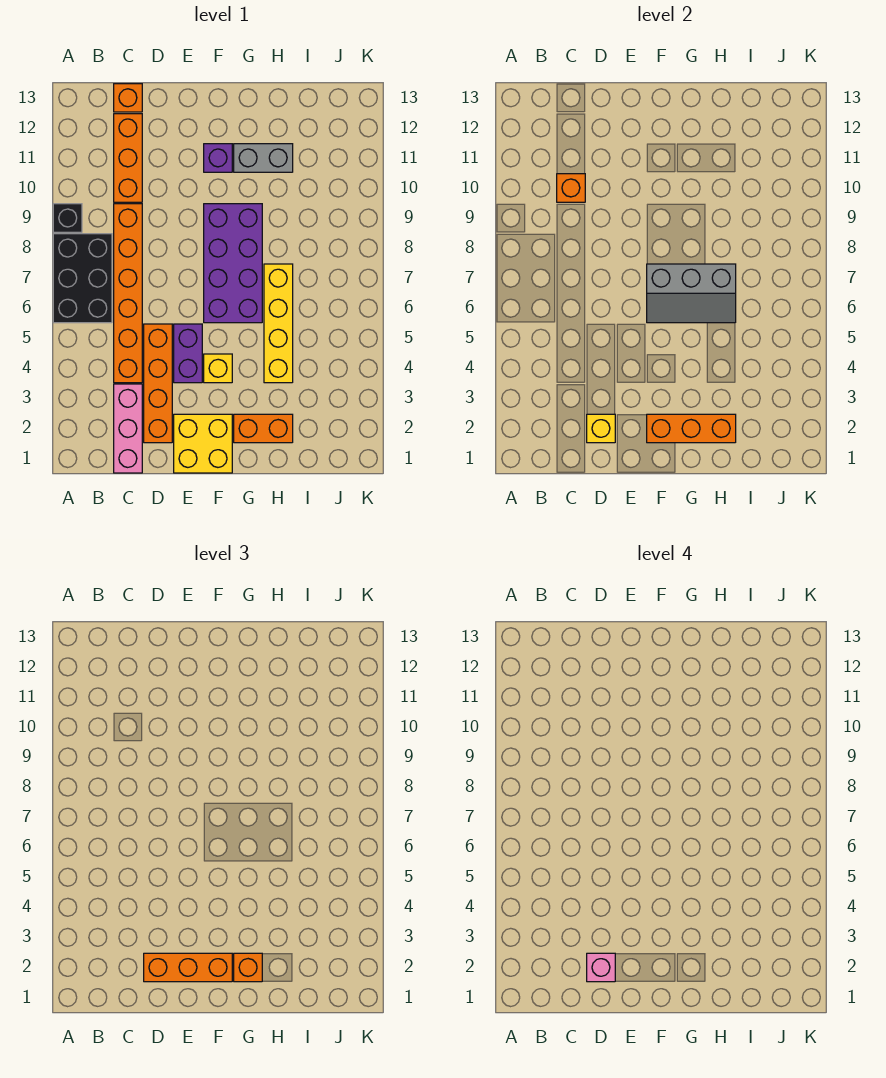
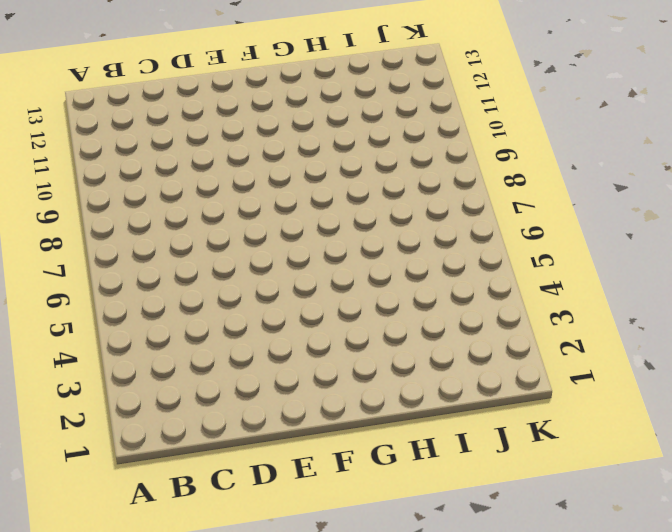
none -> black 2x3 brick [53,234,112,323]
none -> black 1x1 brick [53,204,82,232]
none -> pink 1x3 brick [114,384,142,473]

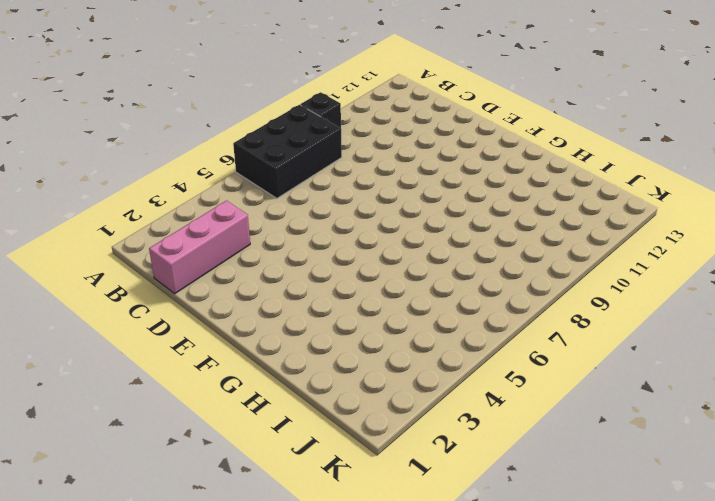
none -> orange 1x6 brick [114,204,142,383]
none -> orange 1x3 brick [114,114,142,202]
none -> orange 1x1 brick [114,84,142,112]

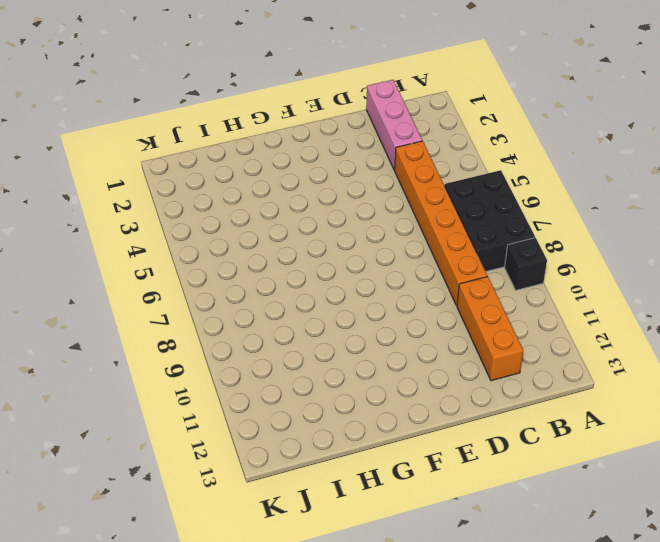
none -> orange 1x1 brick [114,84,142,112]
none -> orange 1x4 brick [144,324,172,443]
none -> yellow 2x2 brick [174,414,232,473]

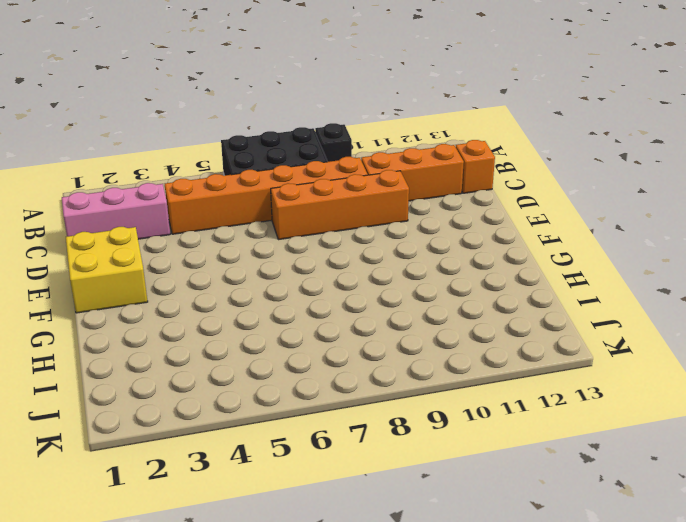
orange 1x4 brick [271,170,409,240] -> orange 1x4 brick moved to [144,324,172,443]
none -> purple 1x2 brick [174,324,202,383]
none -> yellow 1x1 brick [204,354,232,383]
none -> purple 2x4 brick [204,204,262,323]

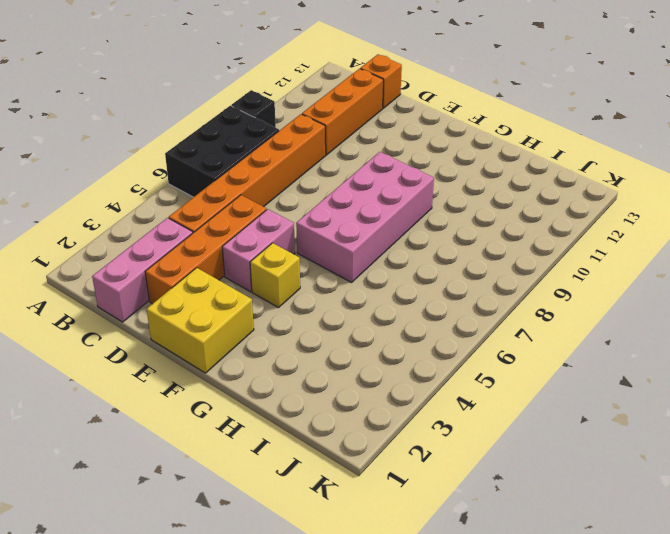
pink 1x2 brick [222,209,295,292] -> purple 1x2 brick [174,324,202,383]
pink 2x4 brick [296,152,434,282] -> purple 2x4 brick [204,204,262,323]
none -> purple 1x1 brick [204,144,232,172]
none -> orange 1x2 brick [234,414,293,443]
none -> grey 1x2 brick [234,144,293,172]

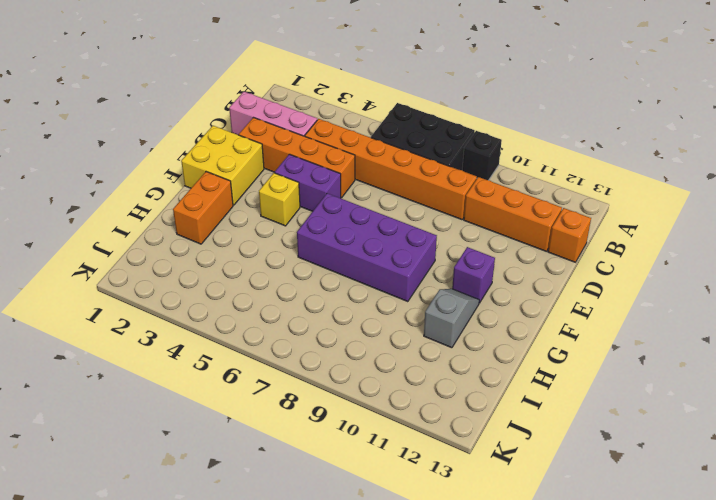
grey 1x2 slope [424,289,479,348] -> grey 1x2 brick [234,144,293,172]
none -> yellow 1x4 brick [264,264,293,383]
none -> orange 1x1 brick [557,174,585,202]
none -> yellow 1x1 brick [587,414,615,443]

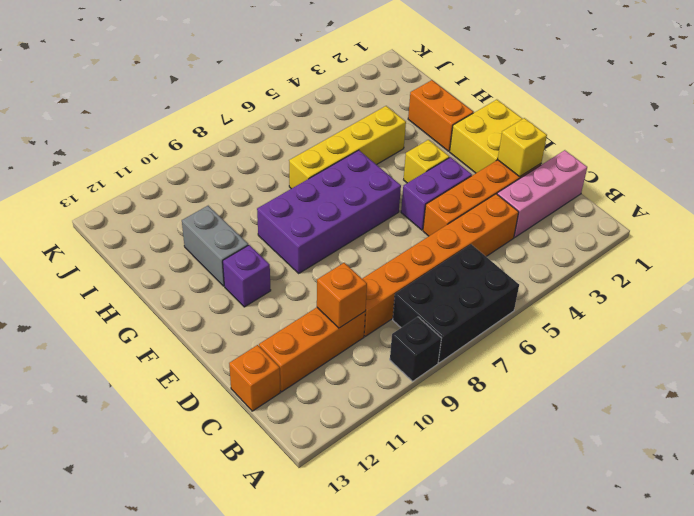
none -> orange 1x3 brick [647,414,736,443]
none -> grey 2x3 slope [647,264,736,323]
none -> orange 1x3 brick [144,953,232,982]

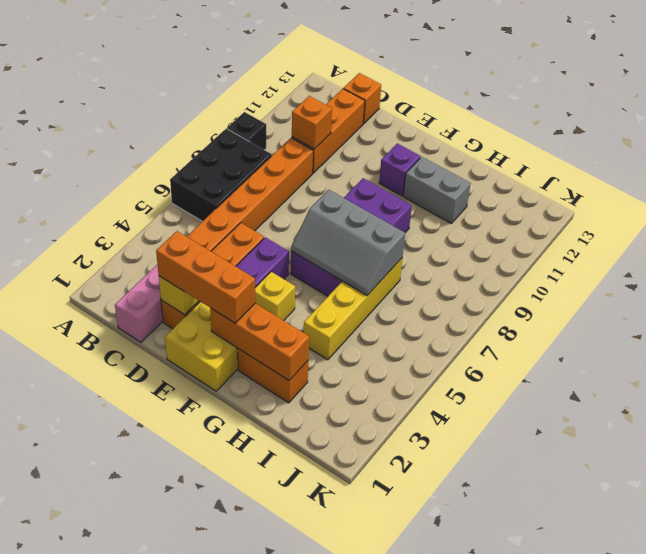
none -> orange 1x1 brick [234,953,262,982]
none -> pink 1x1 brick [587,953,615,982]

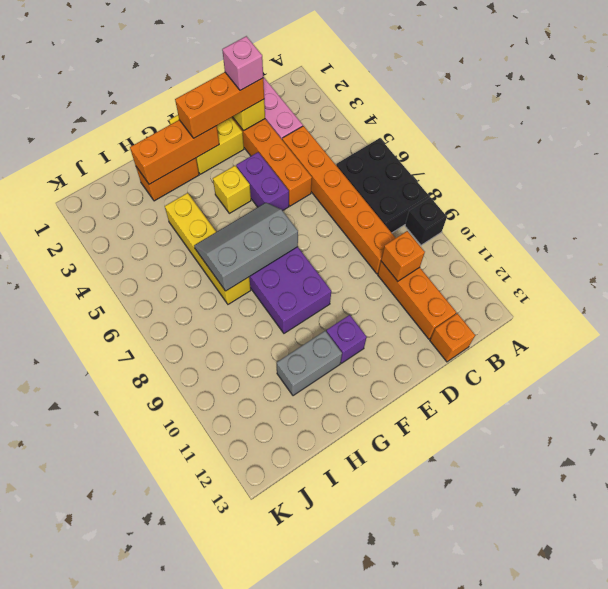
none -> orange 1x1 brick [234,953,262,982]

